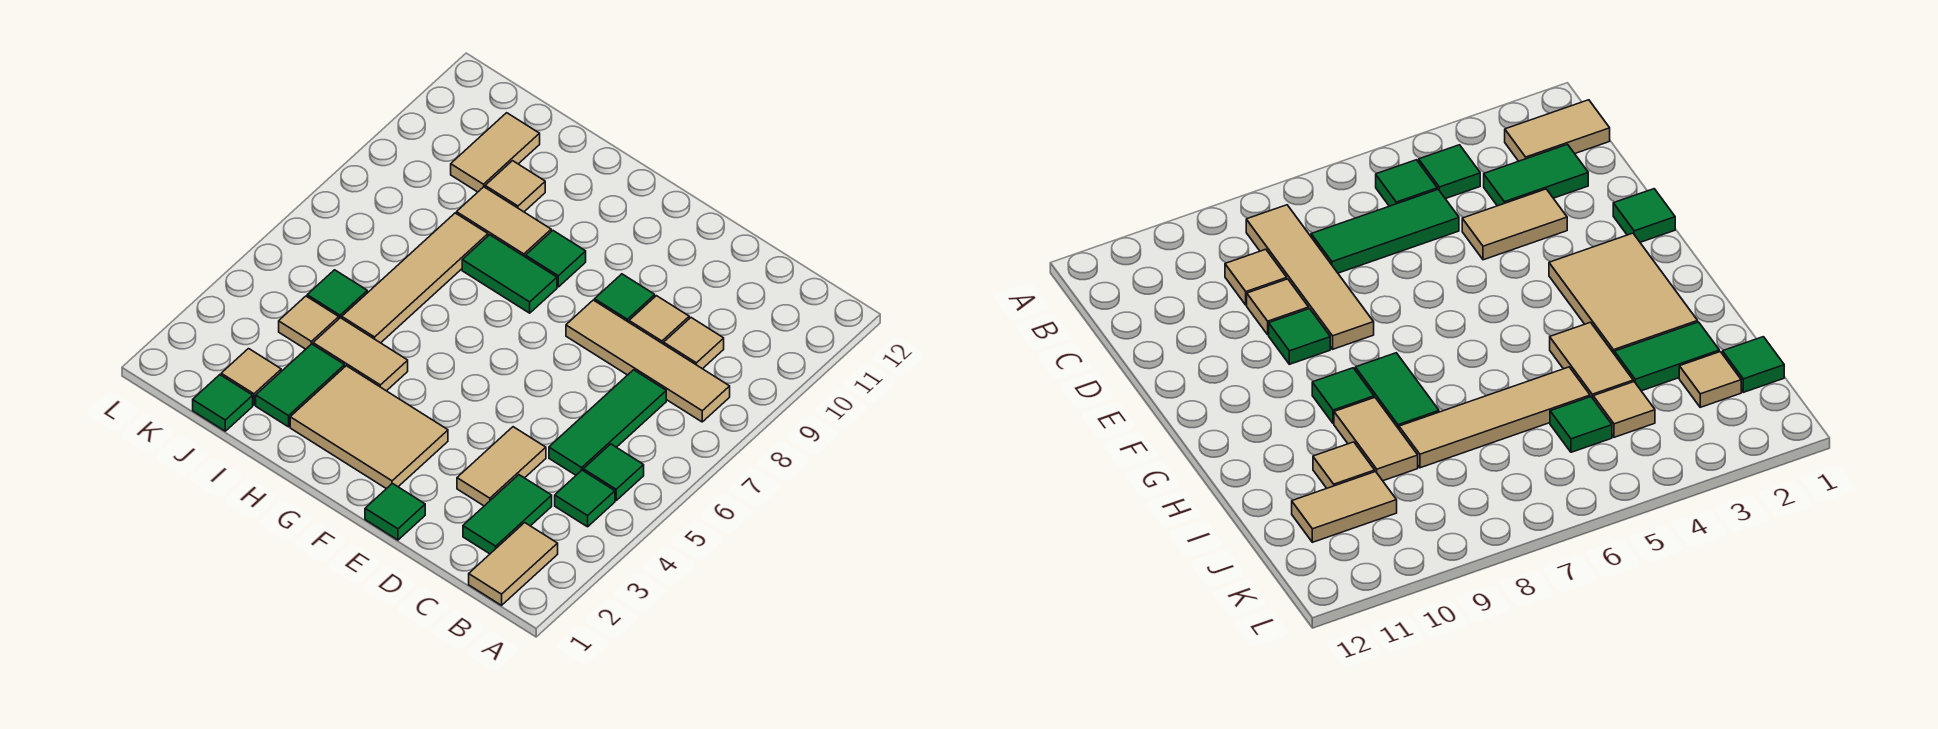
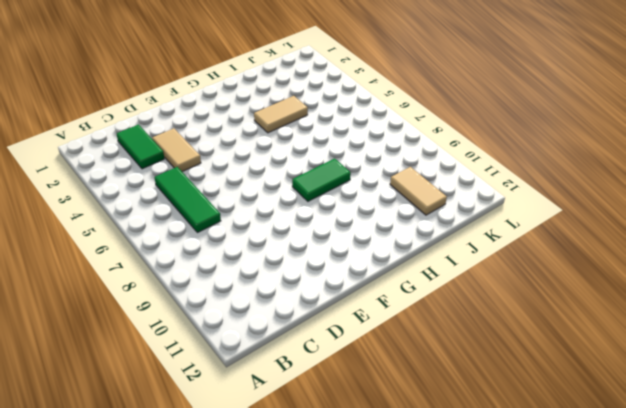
none -> tan 1x2 tile [469,523,558,605]
none -> green 1x1 tile [555,470,615,527]
none -> green 1x1 tile [583,444,644,500]

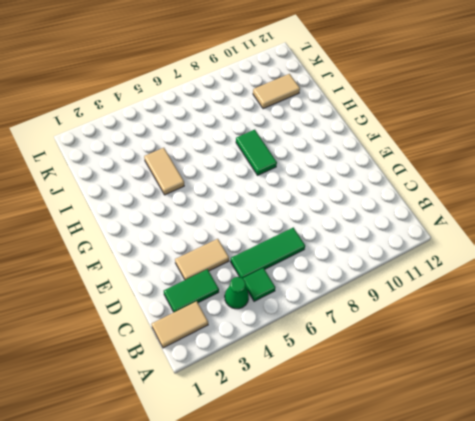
green 1x1 cone [225,277,249,309] -> green 1x1 tile [555,470,615,527]
none -> tan 1x4 tile [566,300,730,422]
none -> tan 1x1 tile [664,318,724,369]
none -> tan 1x1 tile [629,296,689,344]

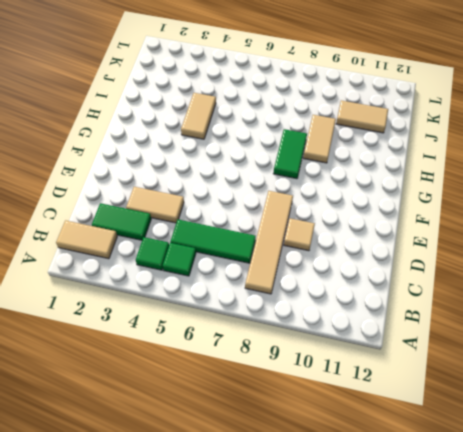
none -> tan 1x1 tile [664,318,724,369]
none -> green 1x1 tile [365,484,425,540]
none -> green 1x1 tile [595,274,655,322]

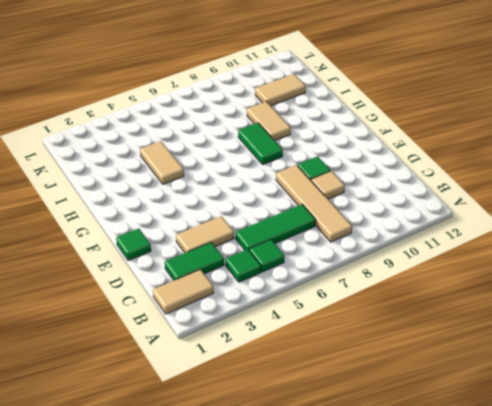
none -> tan 1x1 tile [664,318,724,369]
none -> tan 2x3 tile [290,366,448,489]
none -> green 1x1 tile [526,231,586,287]

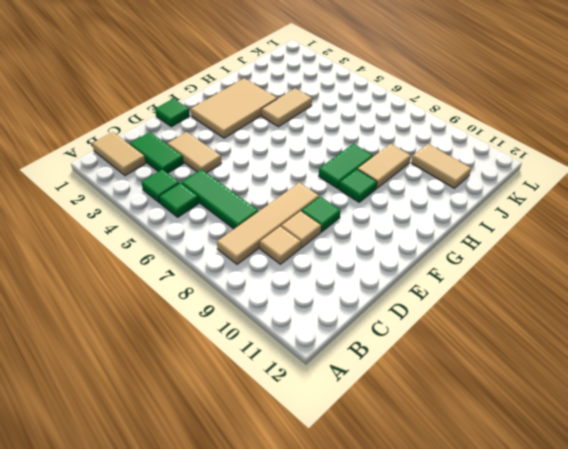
none -> green 1x2 tile [256,344,345,427]
none -> tan 1x4 tile [342,213,488,343]
none -> tan 1x1 tile [485,161,545,212]

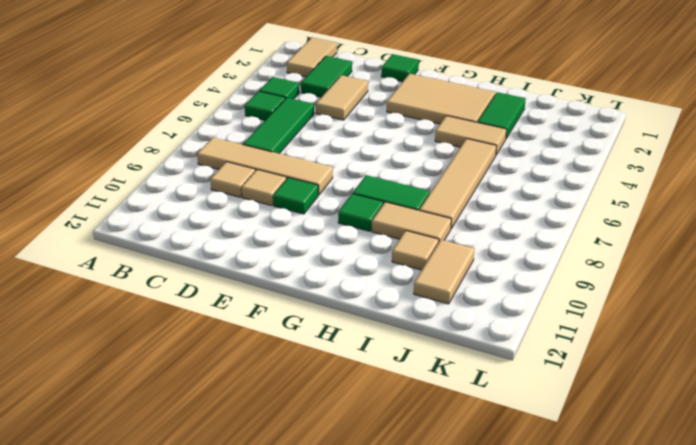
none -> green 1x1 tile [193,375,253,431]
none -> tan 1x1 tile [221,349,281,405]
none -> tan 1x1 tile [279,296,339,349]

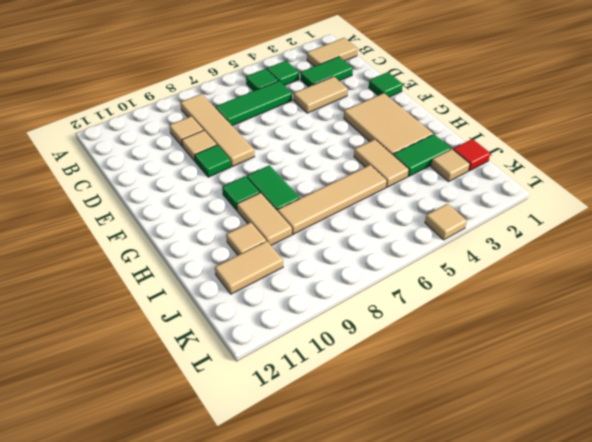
red 1x1 tile [453,139,490,171] -> green 1x1 tile [193,375,253,431]
tan 1x1 tile [425,204,467,240] -> tan 1x1 tile moved to [279,296,339,349]
none -> green 1x1 tile [307,270,367,318]

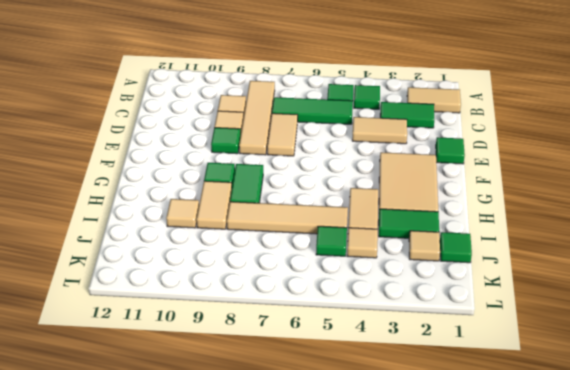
tan 1x2 tile [267,113,298,156] -> tan 1x2 tile turned to [451,113,540,192]

